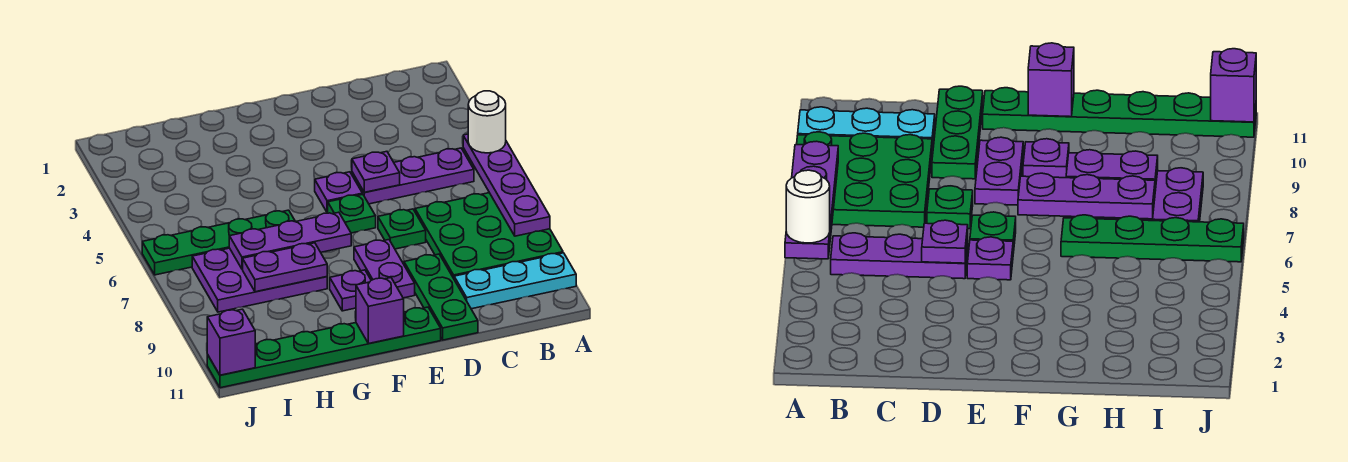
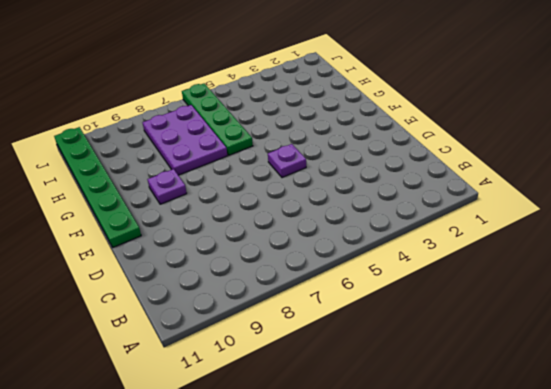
none -> green 3x3 plate [415,193,563,278]
none -> cyan 1x3 plate [454,253,576,309]
none -> purple 1x3 plate [352,148,474,204]

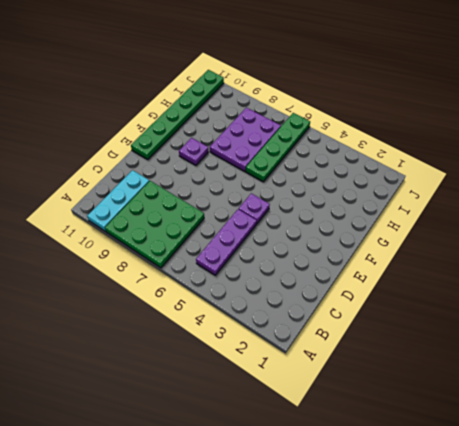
none -> green 1x1 plate [378,209,426,249]
none -> green 1x3 plate [404,254,478,340]
none -> green 1x1 plate [328,194,376,233]

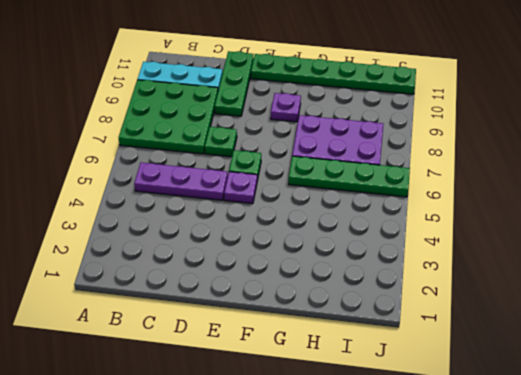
none -> purple 1x2 plate [354,240,415,298]
none -> purple 1x4 plate [463,134,550,236]
none -> purple 1x1 plate [352,151,400,192]

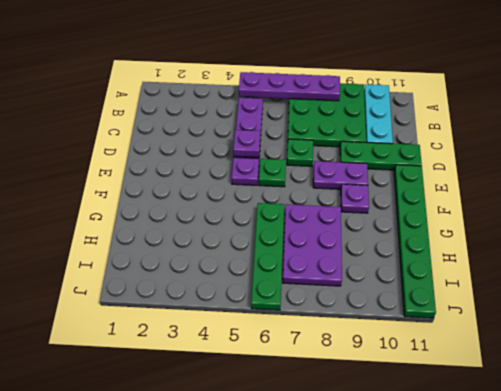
none -> purple 1x3 plate [229,212,351,269]
none -> purple 1x1 brick [356,278,404,344]
none -> purple 1x2 plate [243,243,327,292]

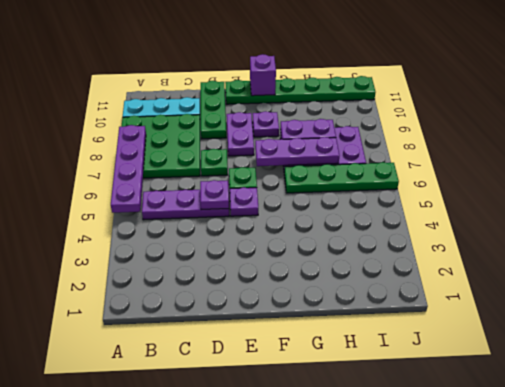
none -> purple 1x1 brick [207,309,255,375]
none -> white 1x1 round brick [468,91,506,153]

